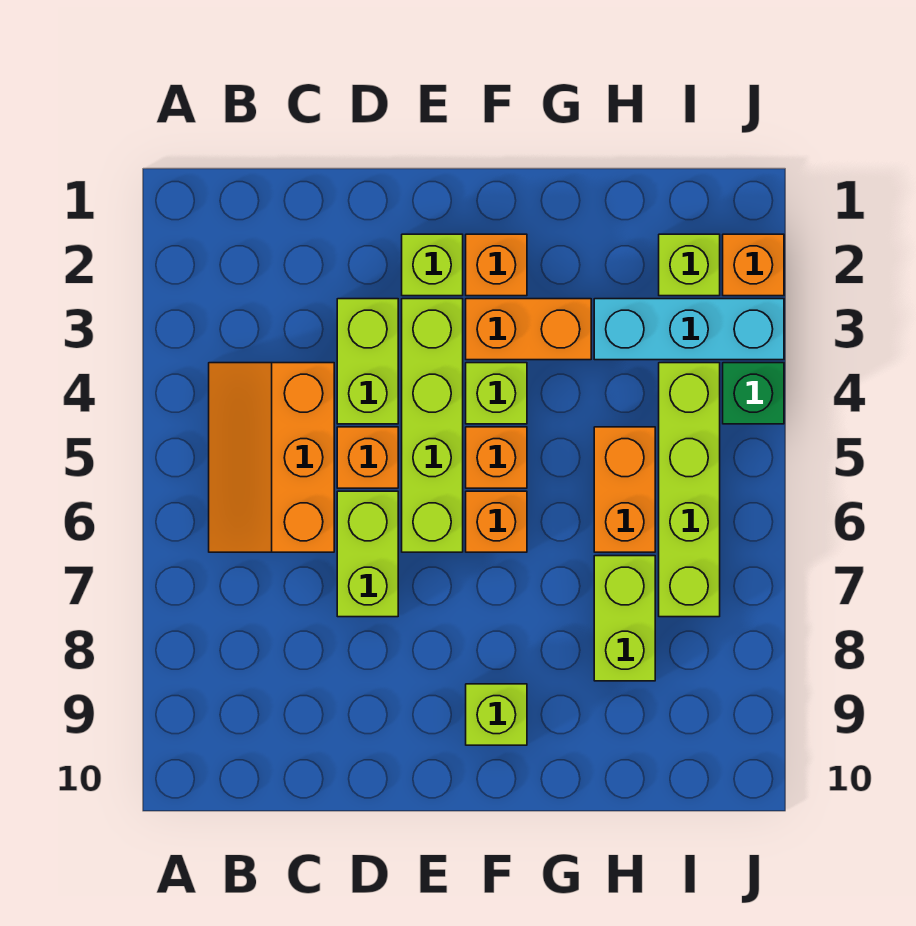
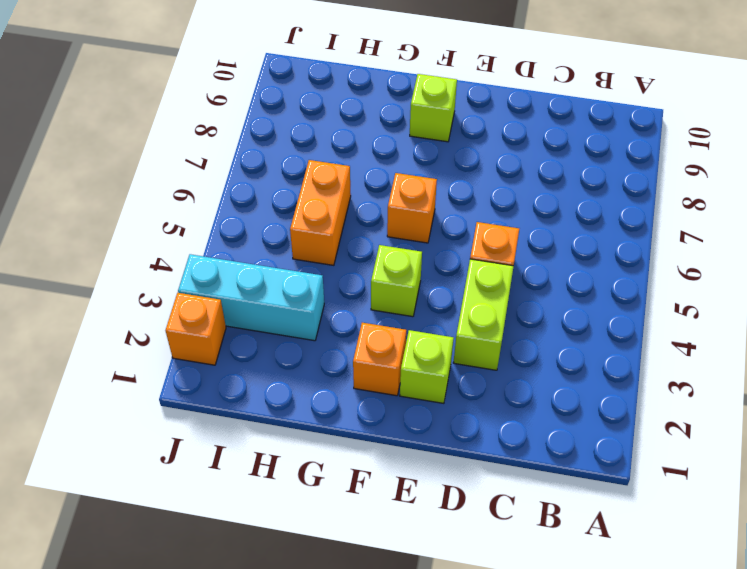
none -> orange 2x3 slope [209,363,334,552]
none -> lime 1x2 brick [337,491,398,617]
none -> lime 1x4 brick [402,299,463,552]

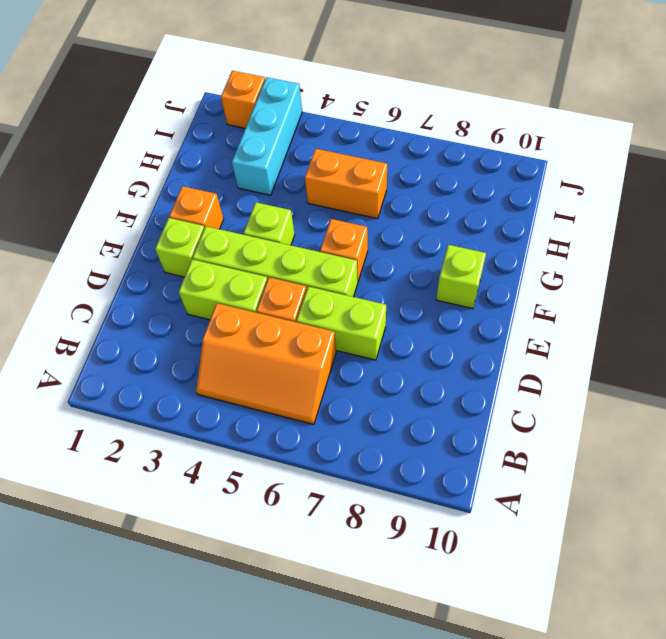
none -> orange 1x2 brick [466,299,591,360]
none -> orange 1x1 brick [466,427,527,488]
none -> lime 1x2 brick [594,556,655,681]

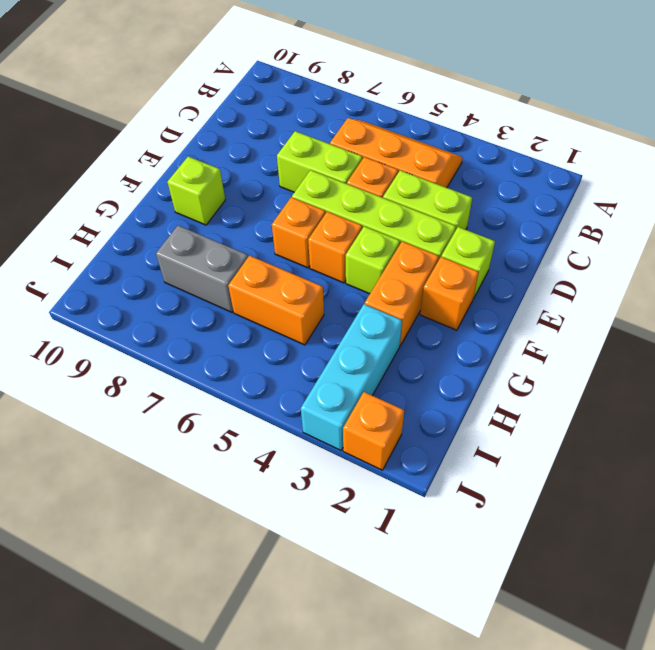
grey 1x2 brick [156,225,248,312] -> lime 1x2 brick [594,556,655,681]
none -> lime 1x1 brick [659,234,720,296]
none -> lime 1x4 brick [659,363,720,617]
none -> green 1x1 brick [723,363,784,424]

